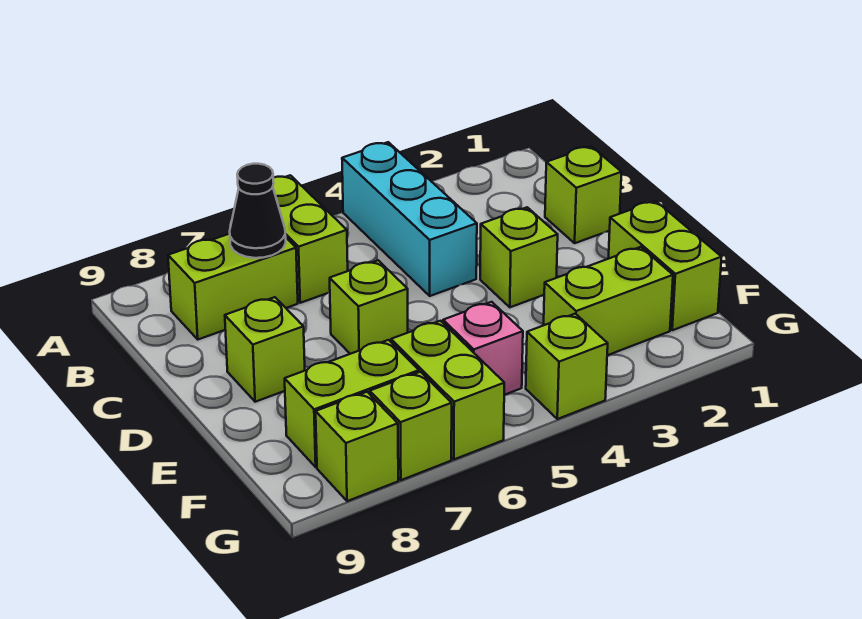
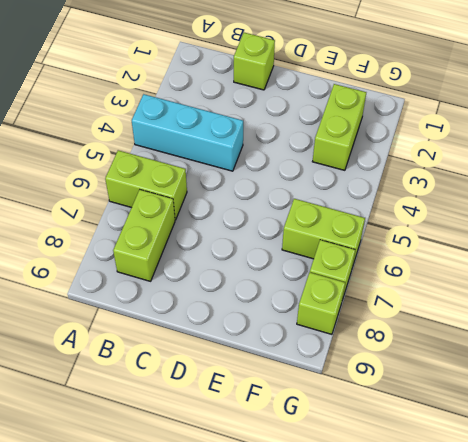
none -> lime 1x1 brick [480,207,558,307]
none -> lime 1x1 brick [330,260,408,354]
none -> lime 1x1 brick [225,297,305,402]

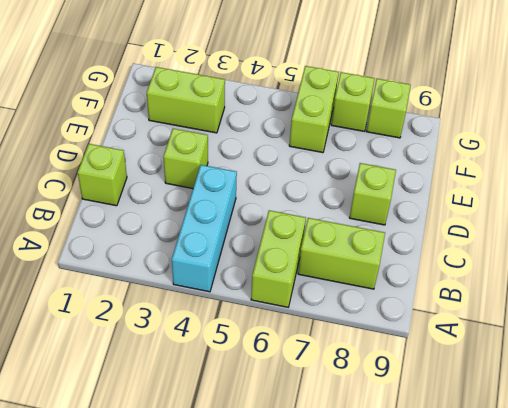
none -> lime 1x1 brick [330,260,408,354]
none -> lime 1x2 brick [608,201,721,330]
none -> pink 1x1 brick [443,302,523,395]

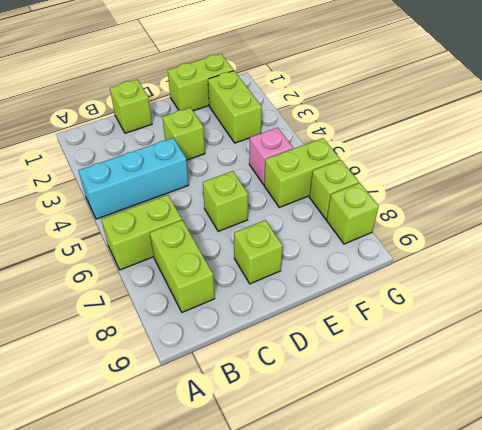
none -> lime 1x2 brick [285,340,419,467]
none -> lime 1x1 brick [526,314,608,419]
none -> black 1x1 cone [230,164,286,258]

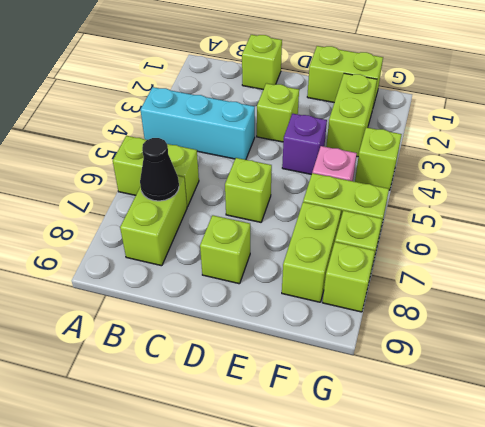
purple 1x1 brick [282,114,327,174] -> none

